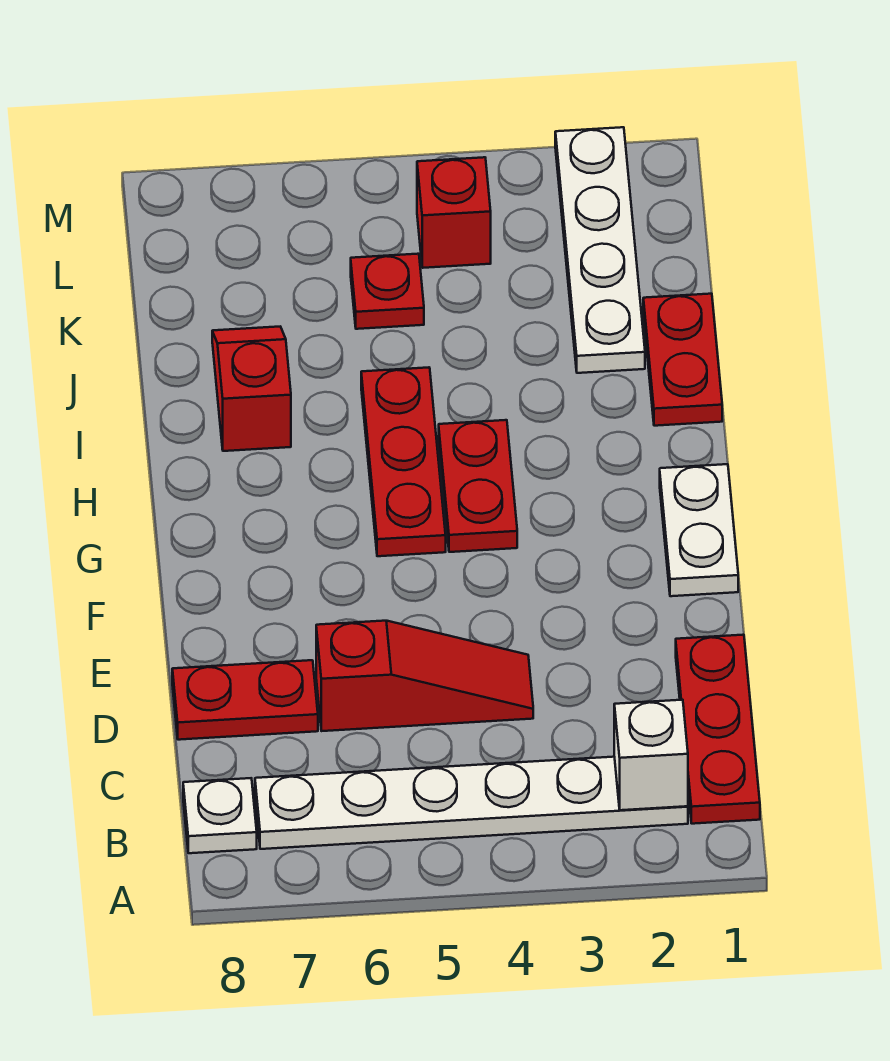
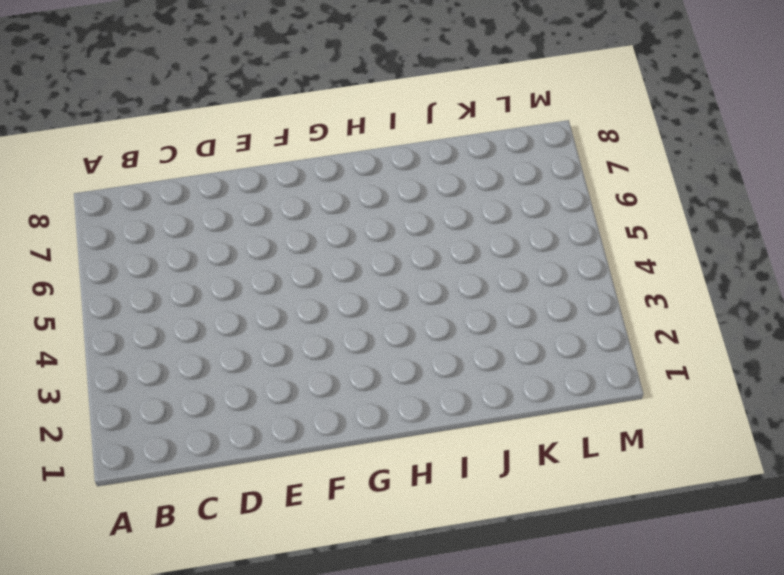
none -> red 1x3 plate [676,635,760,824]
none -> white 1x6 plate [255,757,688,849]
none -> white 1x1 plate [183,778,257,853]

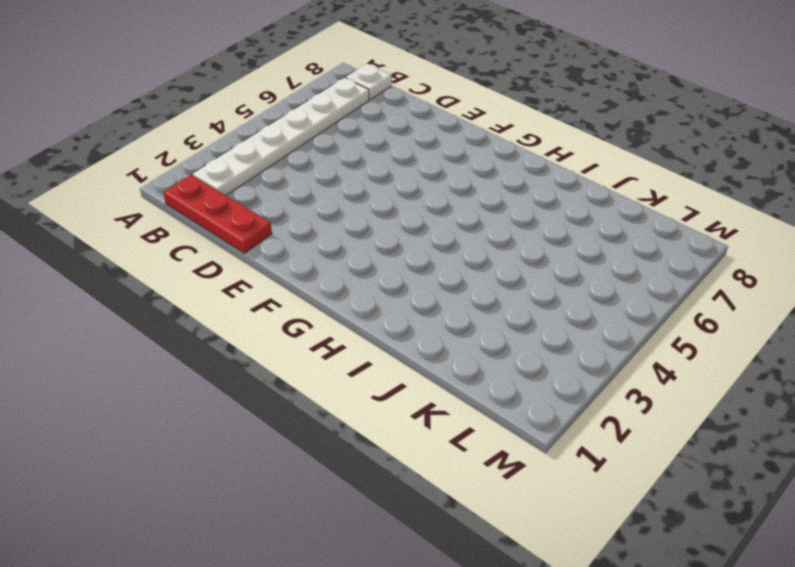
none -> red 1x3 slope [316,621,533,731]
none -> red 1x2 plate [172,660,318,740]
none -> white 1x2 plate [660,464,738,596]

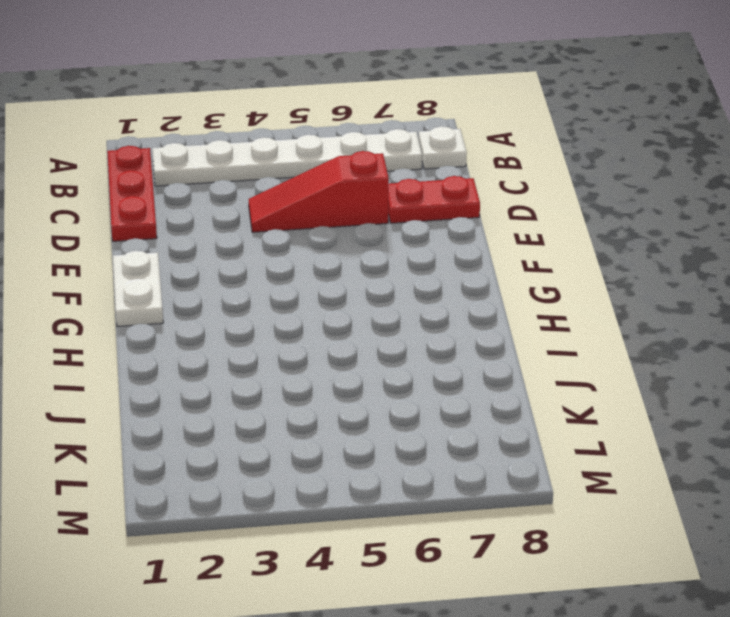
none -> red 1x2 plate [439,420,517,552]
none -> red 1x3 plate [361,367,446,556]
none -> red 1x2 plate [643,294,722,426]

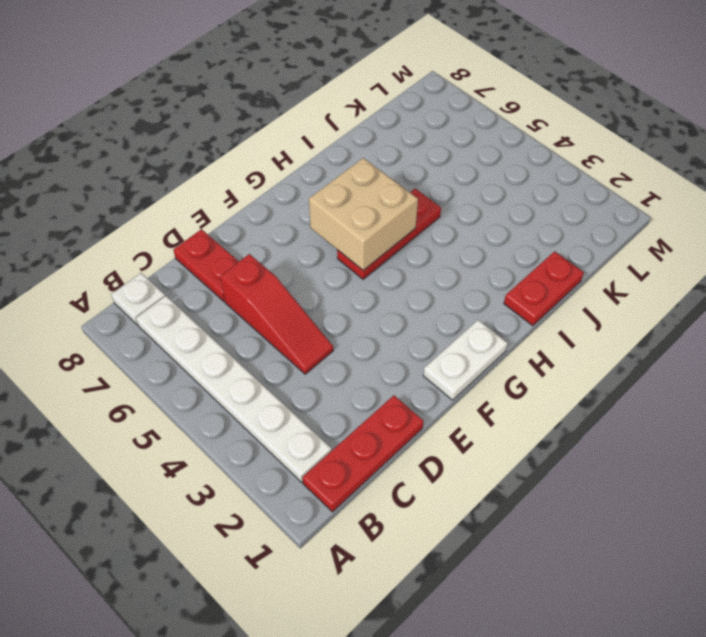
tan 2x2 brick [309,158,418,270] -> none
none -> red 1x2 plate [439,420,517,552]
none -> red 1x2 slope [212,327,291,451]
none -> white 1x4 plate [555,127,645,373]

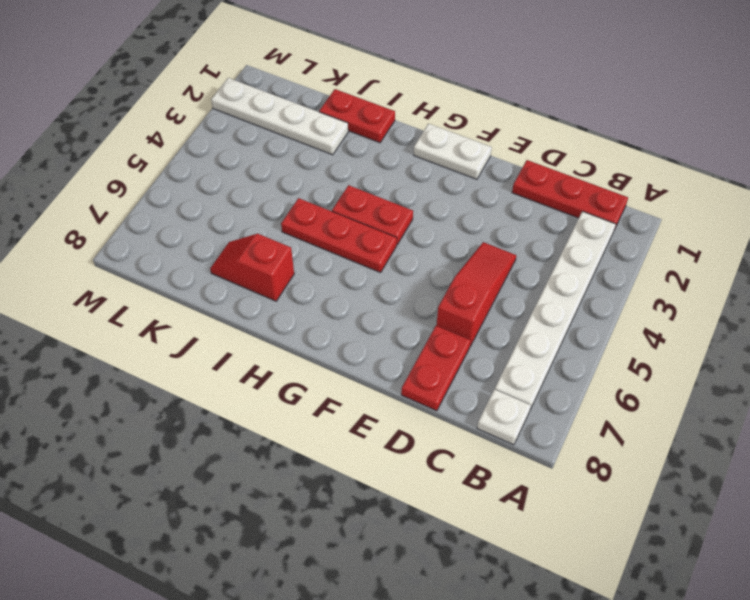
none -> red 1x1 plate [351,254,424,329]
none -> red 1x1 brick [417,157,491,268]
none -> white 1x1 brick [614,700,688,810]

